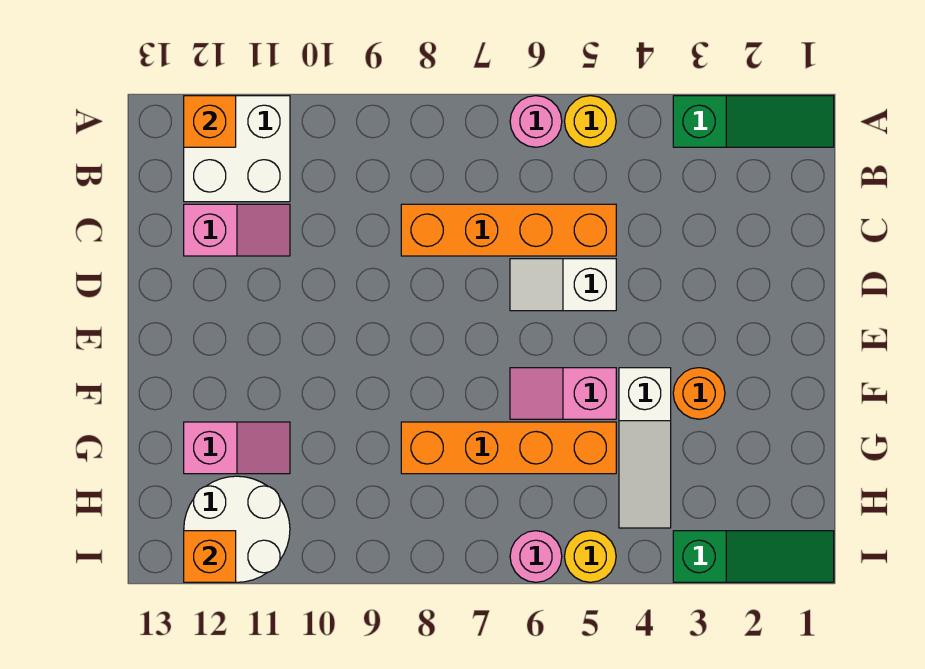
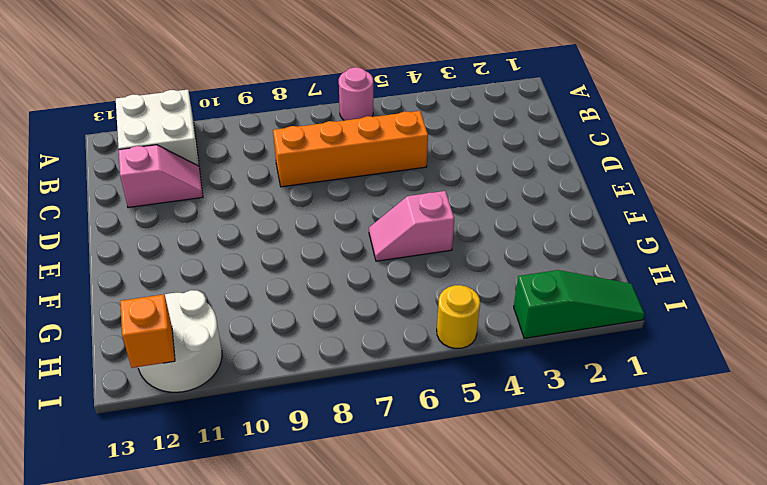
none -> green 1x3 slope [673,96,834,147]
none -> yellow 1x1 round brick [565,96,616,147]
none -> white 1x2 slope [510,259,616,311]

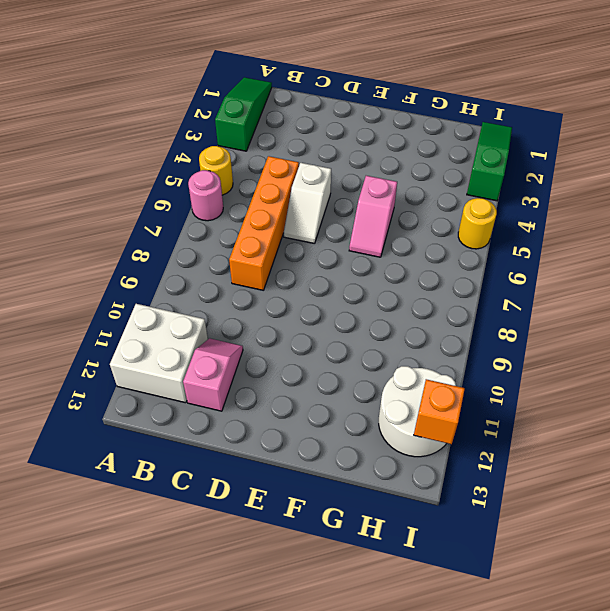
none -> orange 1x1 round brick [673,368,725,419]
none -> white 1x3 slope [619,368,671,528]
none -> orange 1x4 brick [401,422,616,474]

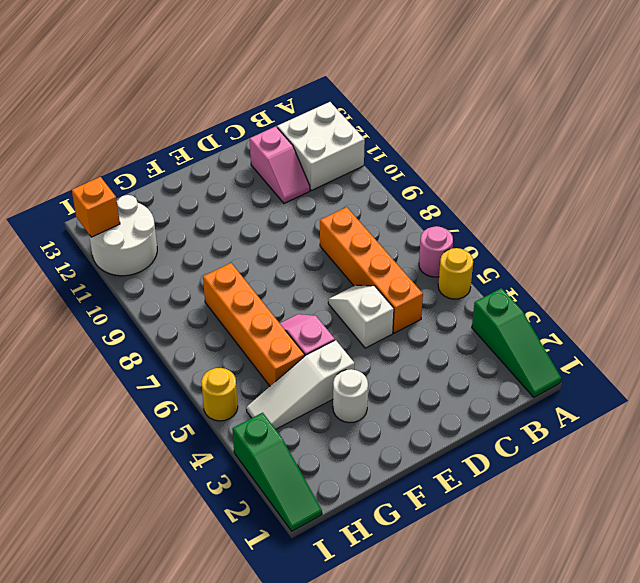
white 1x1 round brick [333,369,368,423] -> orange 1x1 round brick [673,368,725,419]
none -> pink 1x2 slope [184,422,290,474]
none -> pink 1x1 round brick [510,531,562,582]
none -> orange 1x1 brick [184,96,236,147]

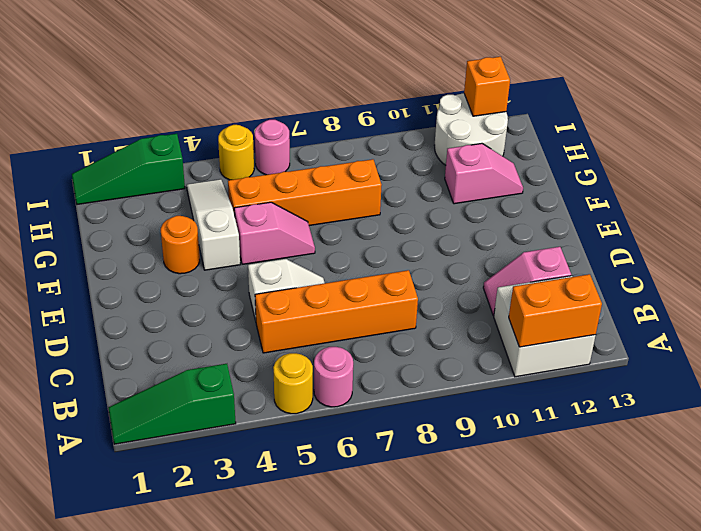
orange 1x2 brick [509,274,602,347] -> orange 1x1 brick [184,96,236,147]
pink 1x2 slope [445,143,523,204] -> pink 1x2 slope turned to [184,422,290,474]

